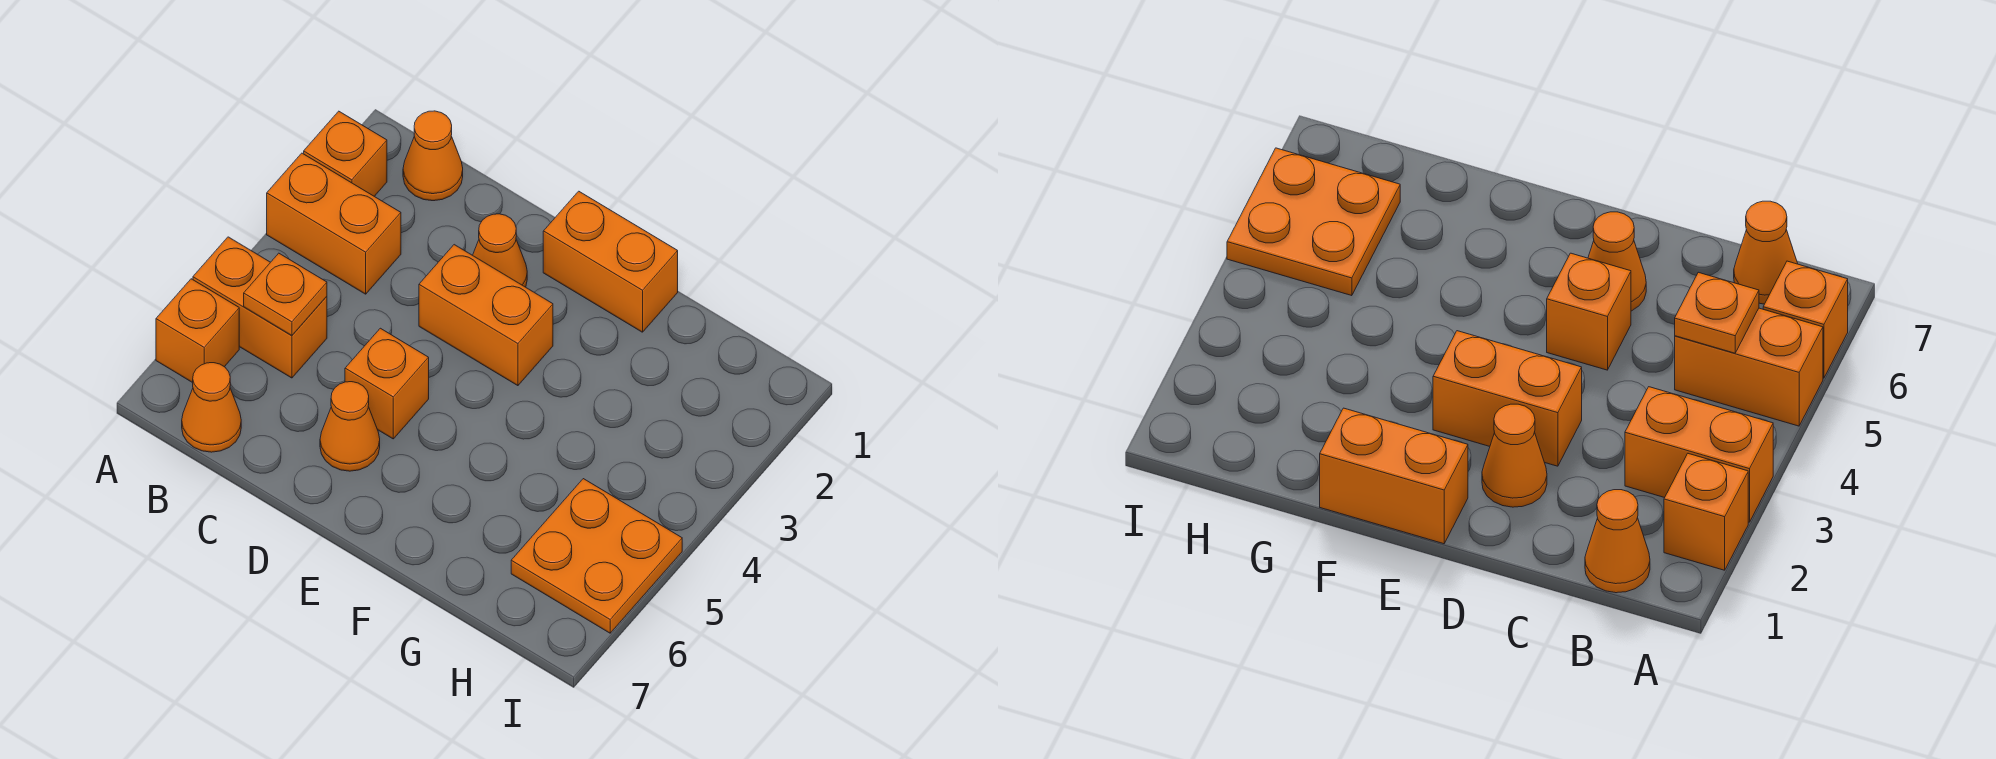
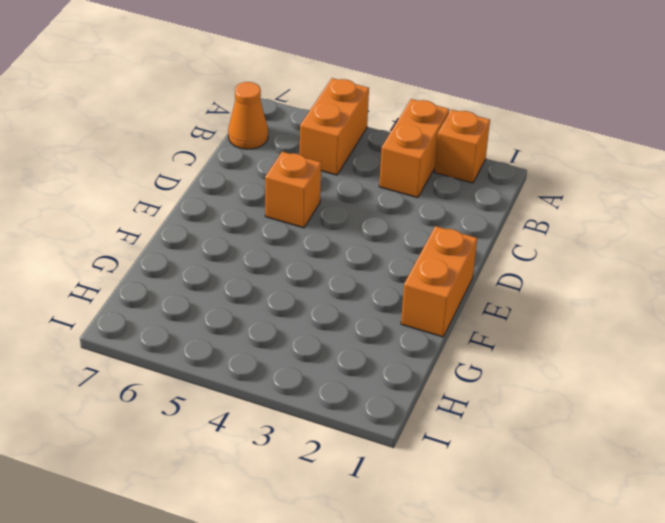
none -> orange 1x1 brick [156,279,239,383]
none -> orange 1x1 cone [403,111,463,201]
none -> orange 1x1 cone [473,214,527,287]

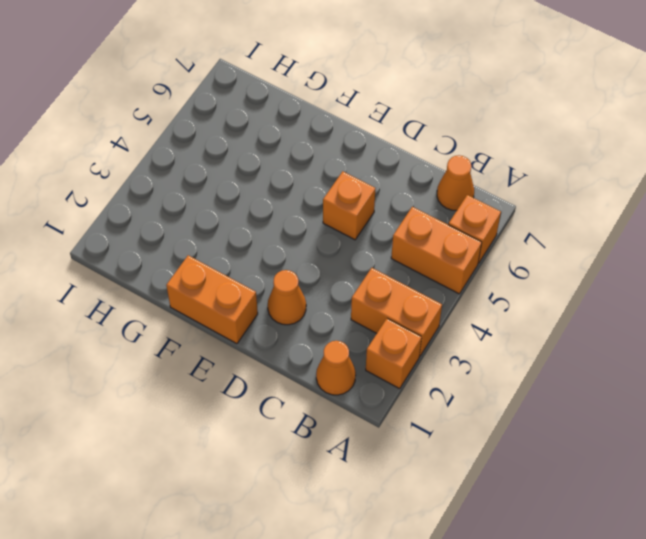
none -> orange 1x2 brick [419,245,553,386]
none -> orange 1x1 cone [320,382,380,471]
none -> orange 2x2 plate [511,479,682,633]

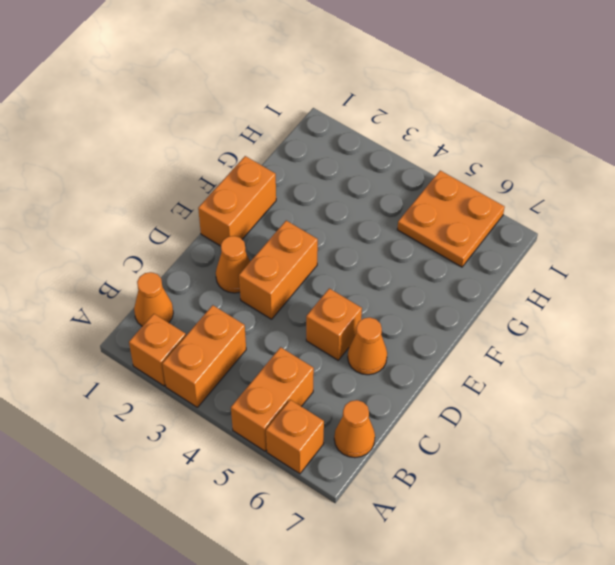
none -> orange 1x1 plate [244,253,327,335]

